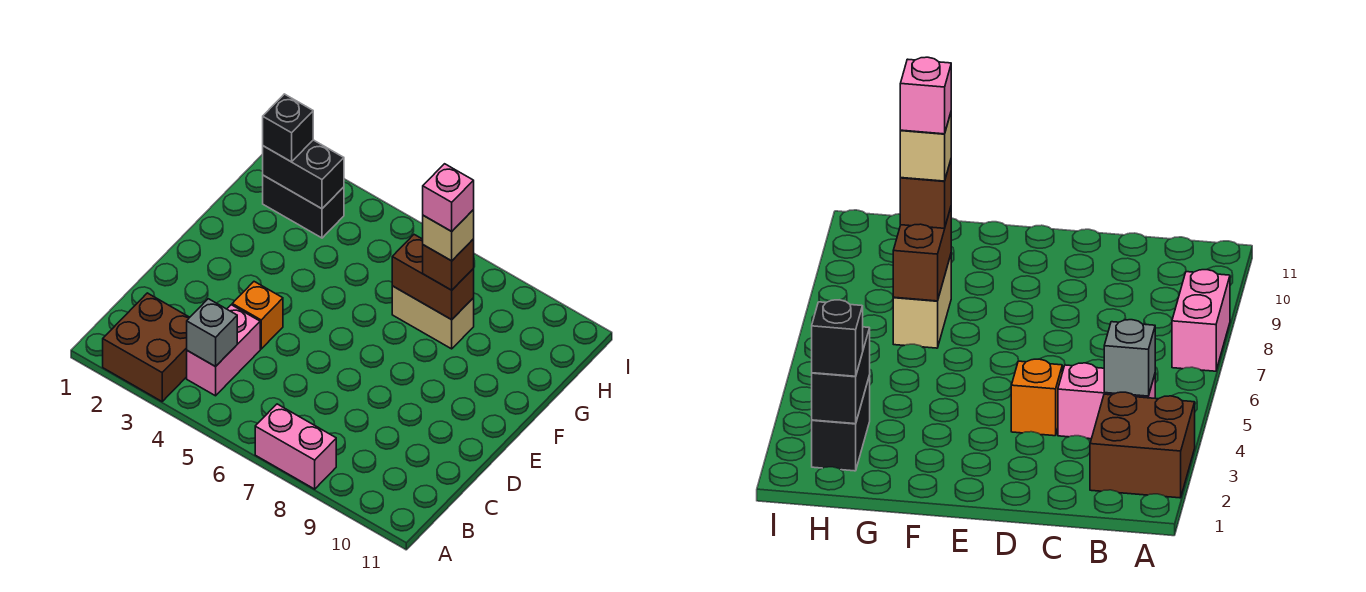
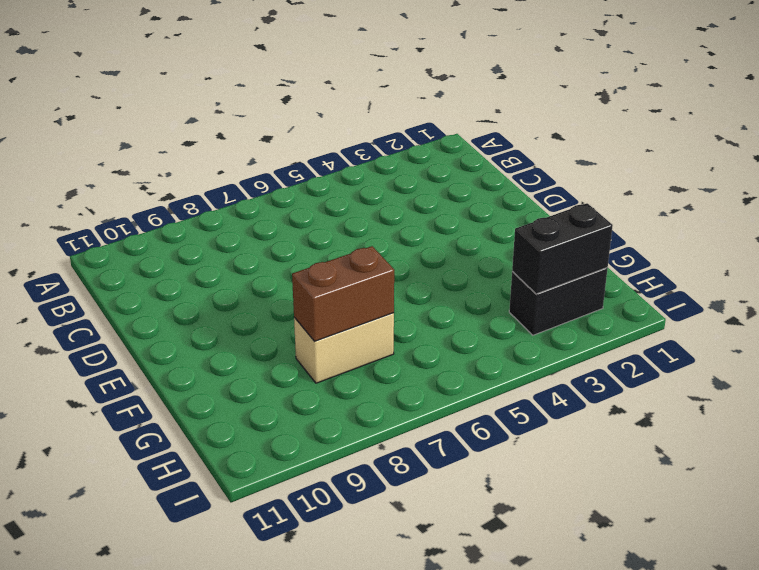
none -> brown 2x2 brick [103,293,190,401]
none -> pink 1x2 brick [255,404,336,489]
none -> pink 1x2 brick [187,305,260,396]

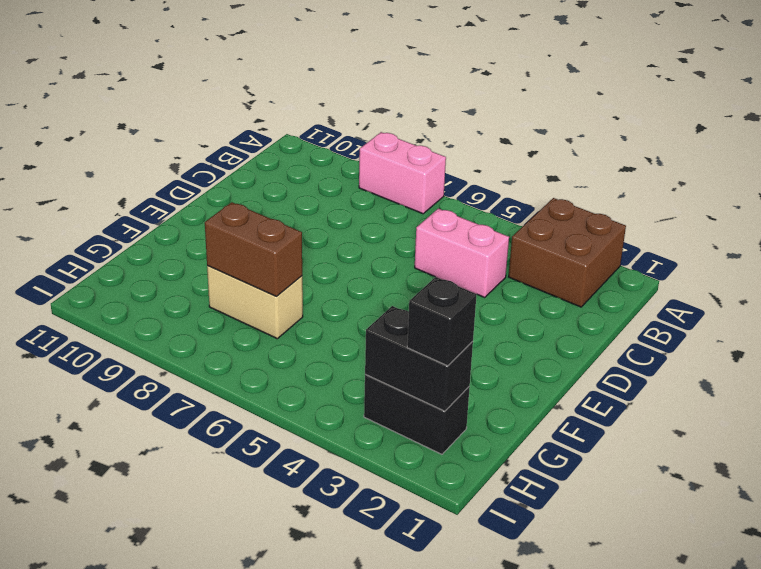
pink 1x2 brick [415,209,509,298] -> pink 1x2 brick turned to [187,305,260,396]
none -> orange 1x1 brick [232,282,283,349]
none -> grey 1x1 brick [187,299,237,367]
none -> brown 1x1 brick [423,239,474,290]

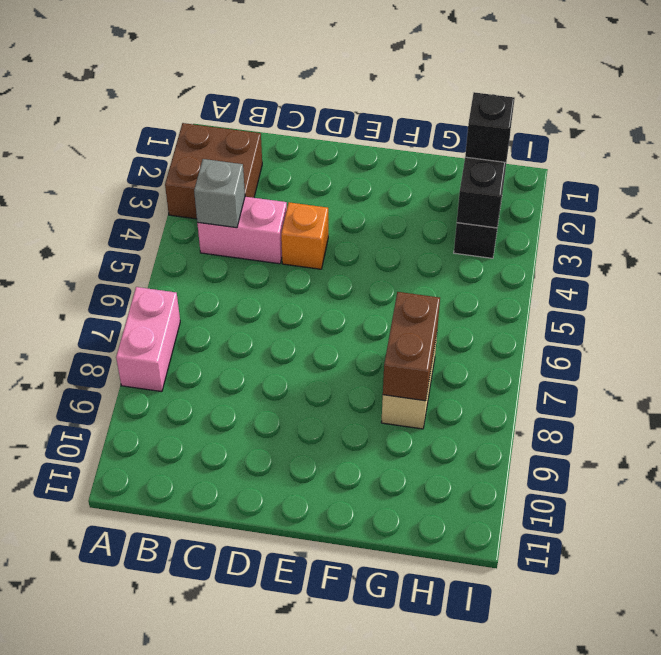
none -> brown 1x1 brick [423,239,474,290]
none -> tan 1x1 brick [423,210,474,261]
none -> pink 1x1 brick [423,164,474,231]

